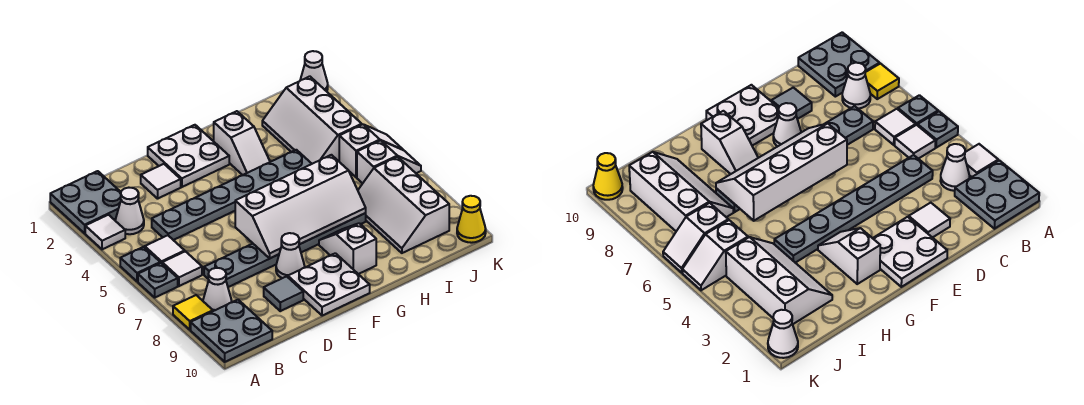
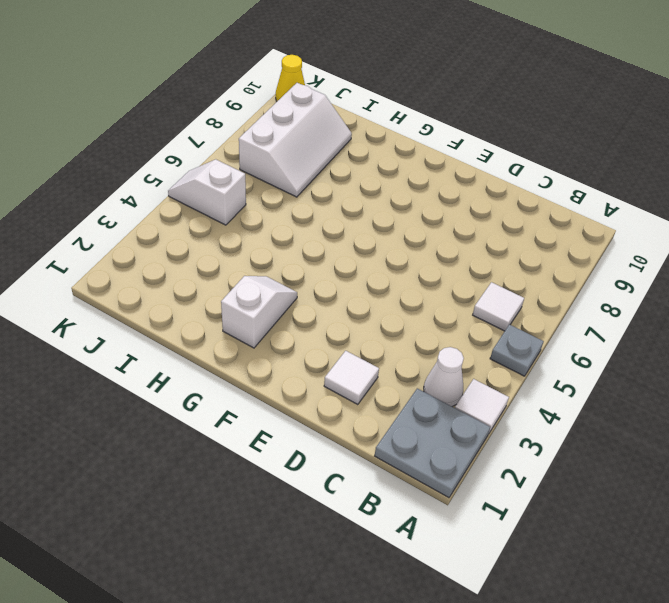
none -> grey 1x1 plate [138,263,178,297]
none -> yellow 1x1 tile [173,295,213,330]
none -> grey 2x2 plate [191,300,272,362]

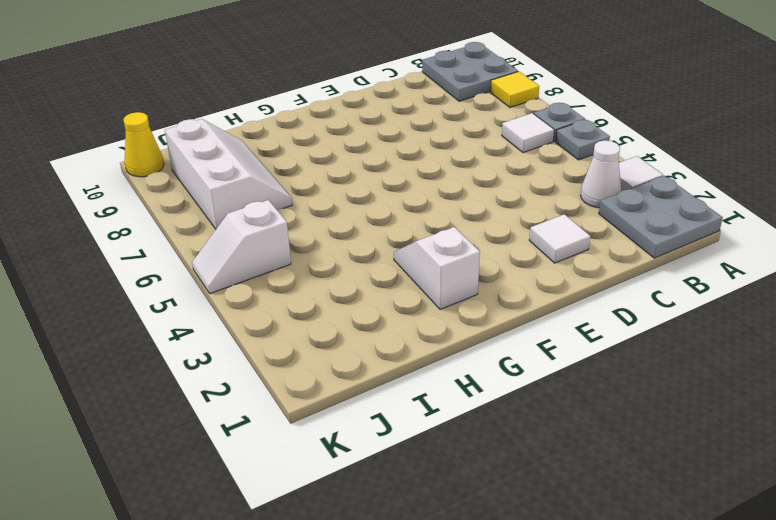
none -> white 1x1 tile [145,235,185,263]
none -> white 1x1 cone [203,268,232,311]
none -> grey 1x6 plate [152,150,312,240]

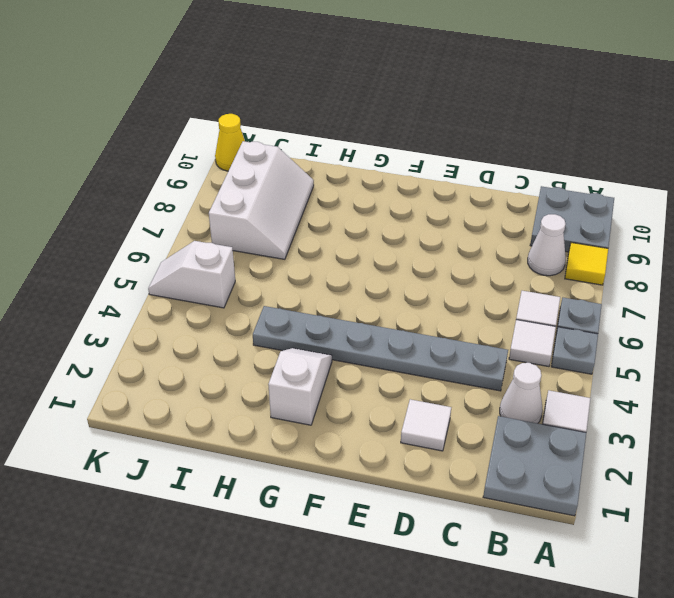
none -> grey 1x6 plate [204,213,366,287]
none -> grey 1x1 tile [264,276,303,311]
none -> white 2x2 plate [148,125,229,187]

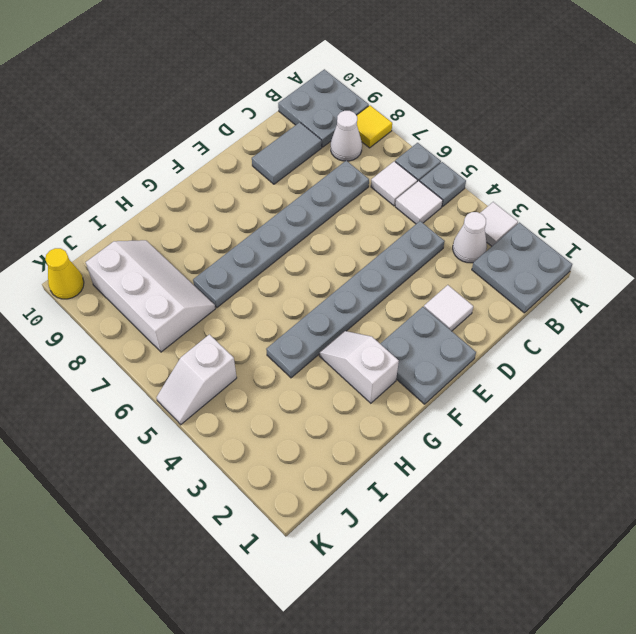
grey 1x2 tile [252,122,322,184] -> grey 1x1 tile [264,276,303,311]
grey 2x2 plate [380,307,476,404] -> white 2x2 plate [148,125,229,187]
none -> white 1x1 cone [276,233,305,278]
none -> white 2x2 plate [288,253,370,316]
none -> white 1x2 slope [319,223,376,274]

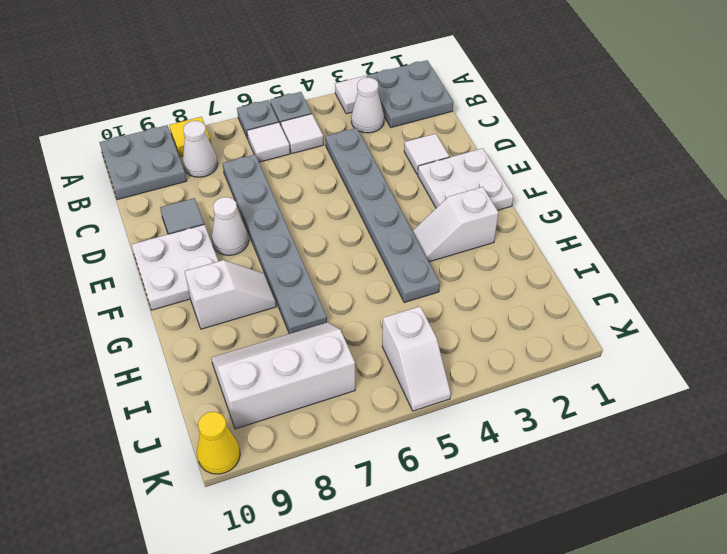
none -> white 2x3 slope [262,76,362,164]
none -> white 1x2 slope [357,140,421,183]
none -> white 1x1 cone [300,51,328,91]

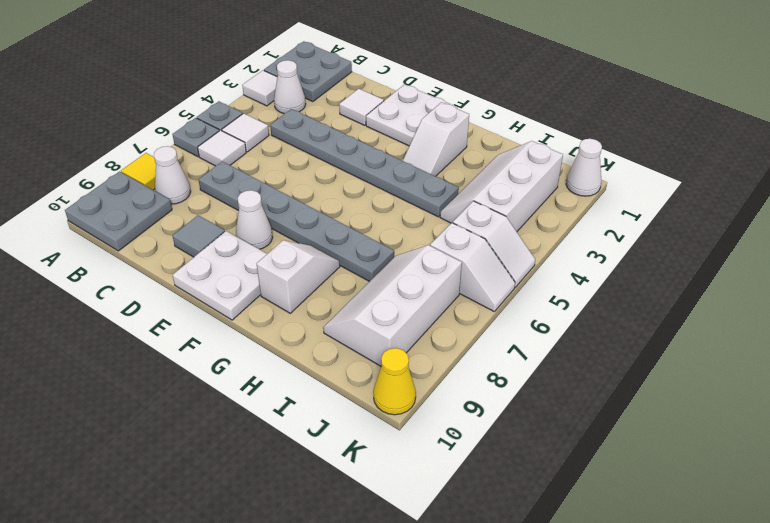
none -> white 2x4 slope [235,155,366,258]

